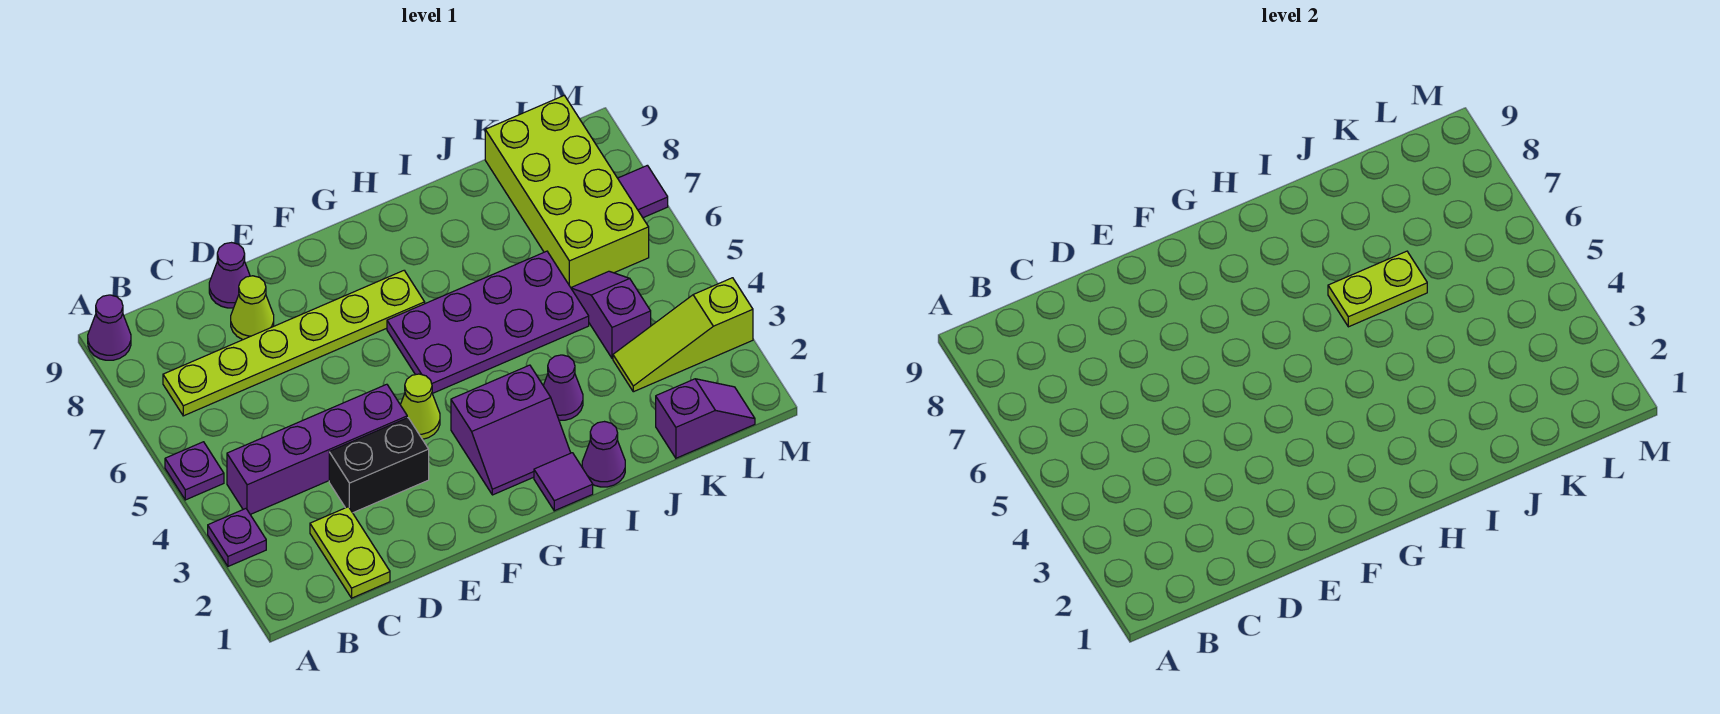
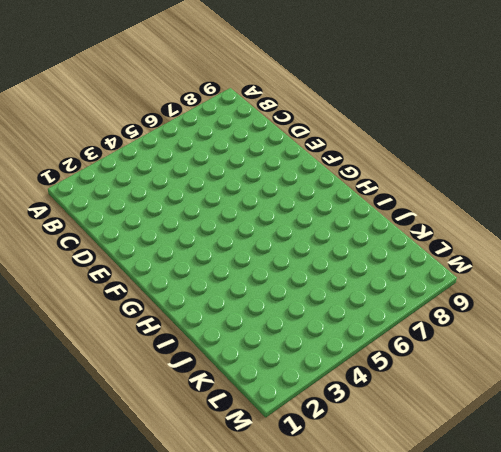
none -> purple 1x1 plate [208,509,266,566]
none -> purple 1x1 plate [165,442,224,500]
none -> purple 1x1 cone [88,295,131,360]

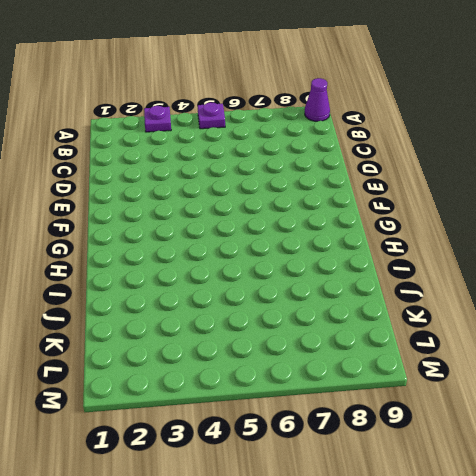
none -> purple 1x4 brick [227,384,407,514]
none -> lime 1x6 plate [163,271,425,416]
none -> lime 1x2 plate [310,507,390,598]

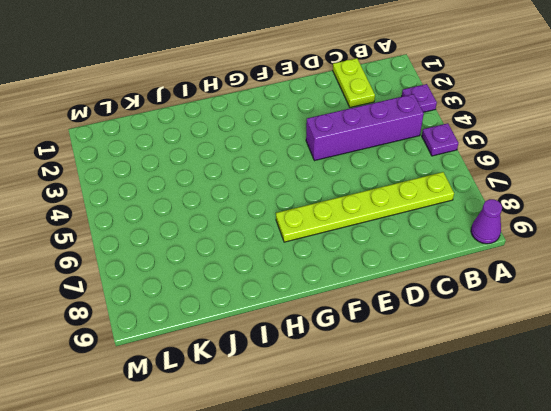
none -> black 1x2 brick [329,418,429,513]
none -> lime 1x1 cone [231,276,274,340]
none -> purple 1x1 cone [209,243,250,308]

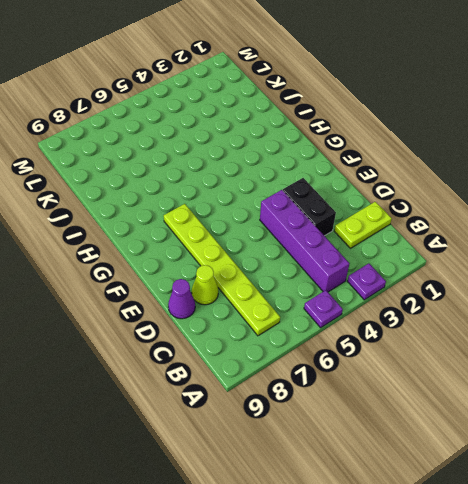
none -> purple 1x1 cone [88,295,131,360]
none -> lime 1x1 cone [400,374,440,439]
none -> purple 2x2 slope [451,365,571,495]

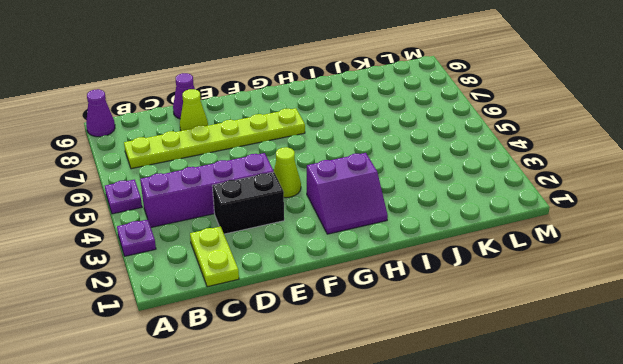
none -> purple 2x4 plate [387,251,589,394]
none -> purple 1x1 tile [534,453,593,511]
none -> purple 1x1 cone [582,422,625,487]

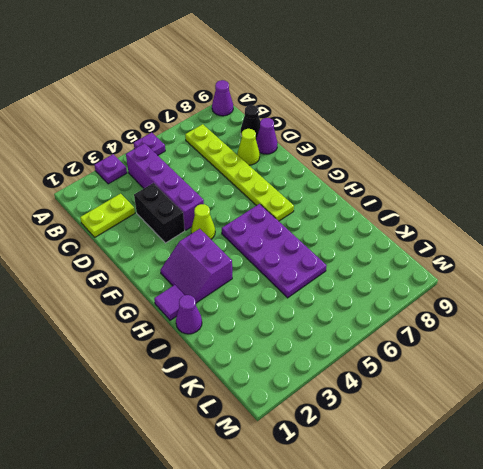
black 1x1 cone [241,105,260,138] -> none
none -> purple 1x1 cone [543,355,583,420]
none -> purple 1x2 slope [656,379,755,458]
none -> lime 1x3 slope [613,278,753,392]

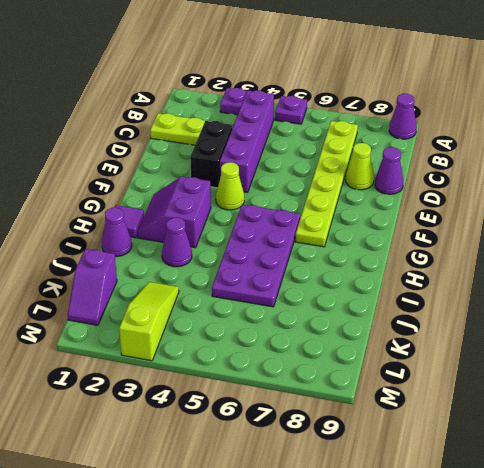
none -> purple 1x2 slope [571,271,651,358]
none -> lime 2x4 brick [485,96,649,287]
none -> purple 1x1 tile [618,165,668,218]

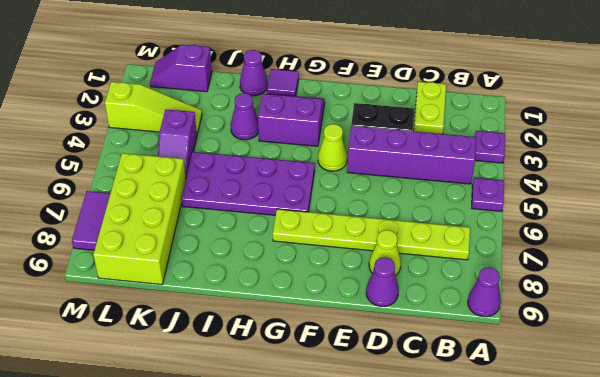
purple 1x2 tile [72,191,110,250] -> purple 1x1 tile [618,165,668,218]
none -> lime 1x2 plate [1328,251,1427,327]

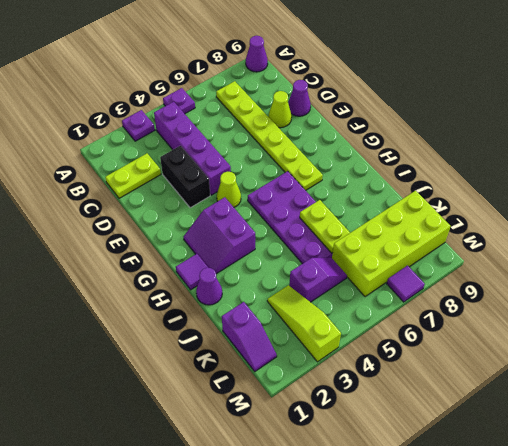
none -> purple 1x1 cone [543,355,583,420]

